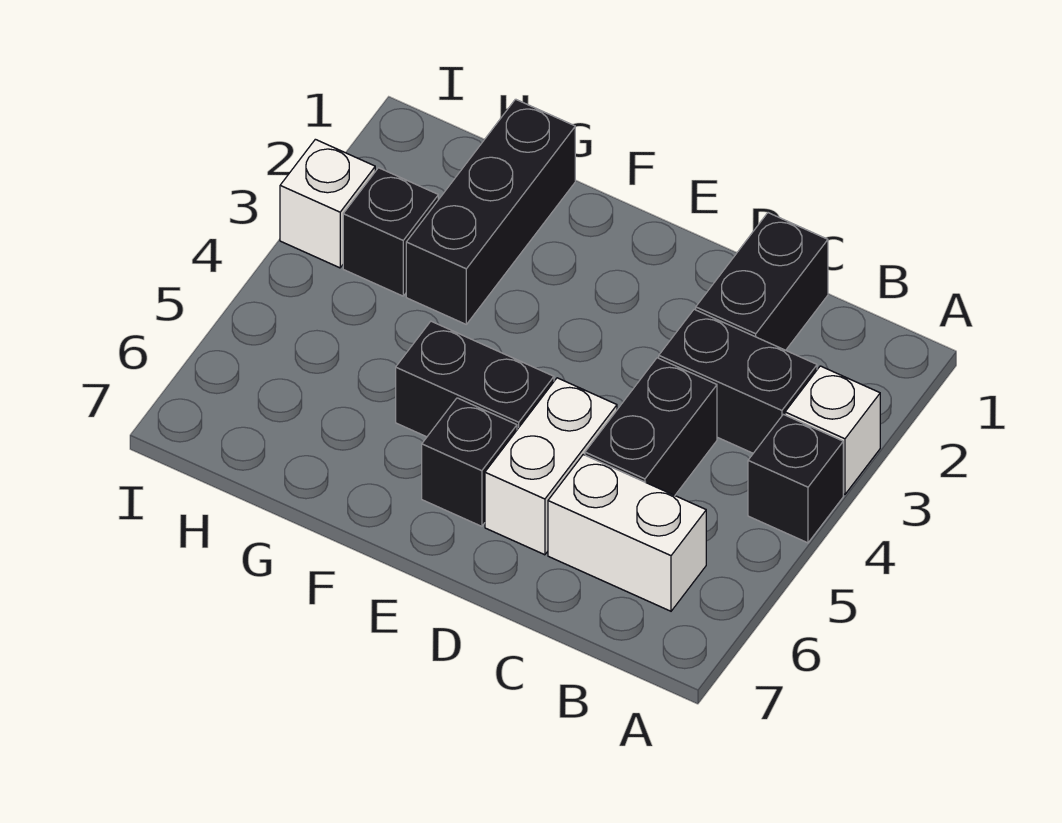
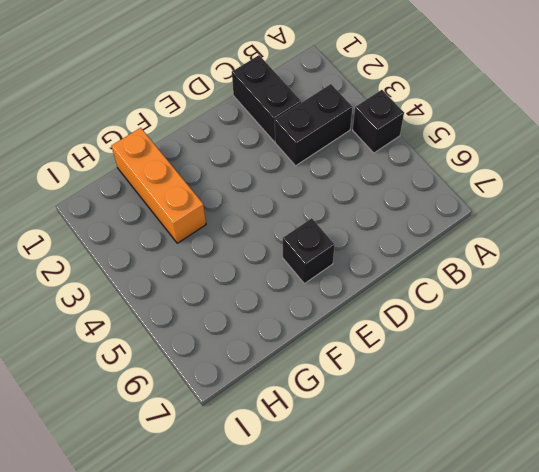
orange 1x3 brick [111,128,206,243] -> black 1x3 brick [406,99,575,324]
none -> white 1x1 brick [785,366,880,494]
none -> white 1x2 brick [548,455,706,611]
none -> black 1x2 brick [585,358,717,495]

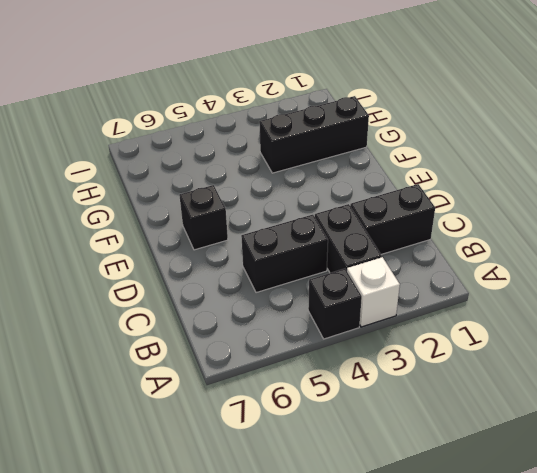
none -> white 1x2 brick [548,455,706,611]
none -> white 1x2 brick [485,378,617,555]
none -> black 1x2 brick [396,321,554,437]

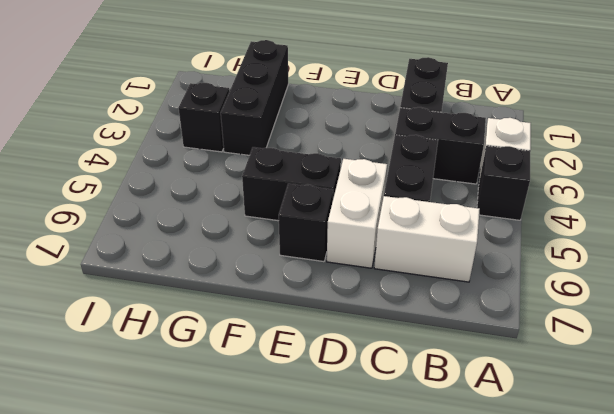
none -> white 1x1 brick [280,139,375,268]

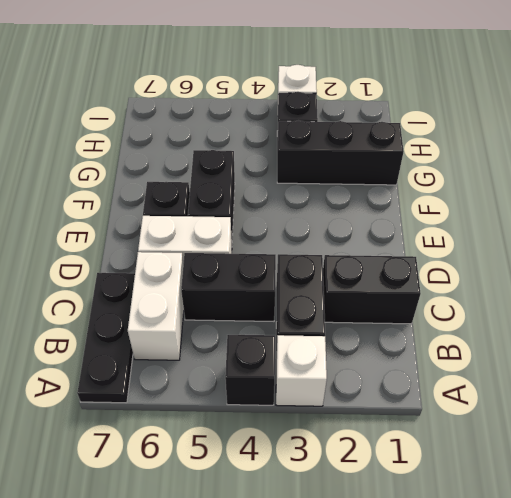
black 1x3 plate [77,273,135,403] -> none

